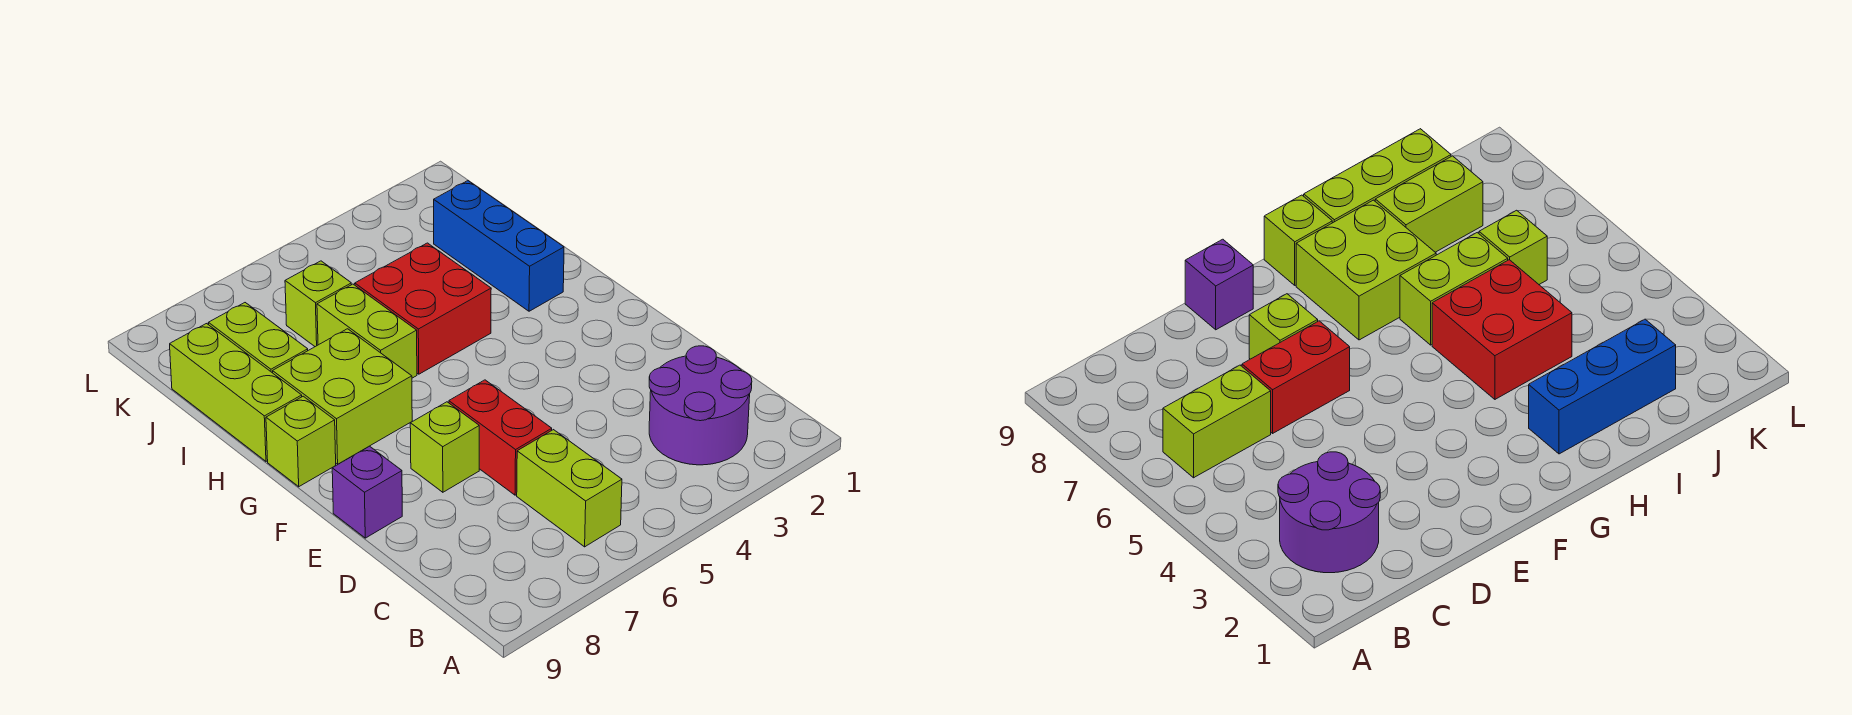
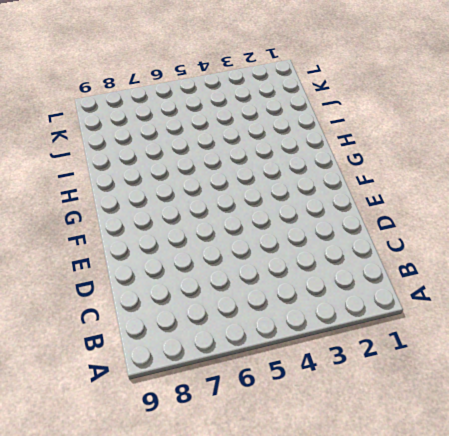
none -> purple 2x2 round brick [649,346,752,465]
none -> lime 1x2 brick [517,430,622,547]
none -> red 1x2 brick [449,380,552,495]

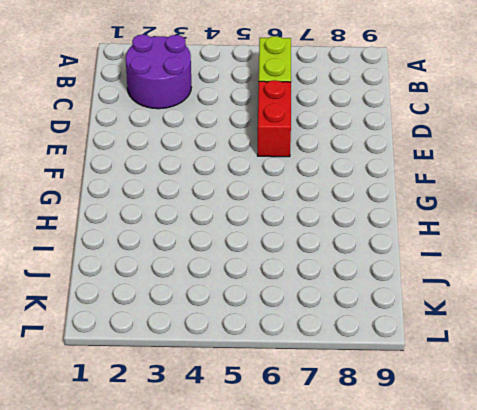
none -> lime 1x1 brick [410,402,479,492]
none -> purple 1x1 brick [332,446,402,538]
none -> lime 2x2 brick [273,329,412,464]

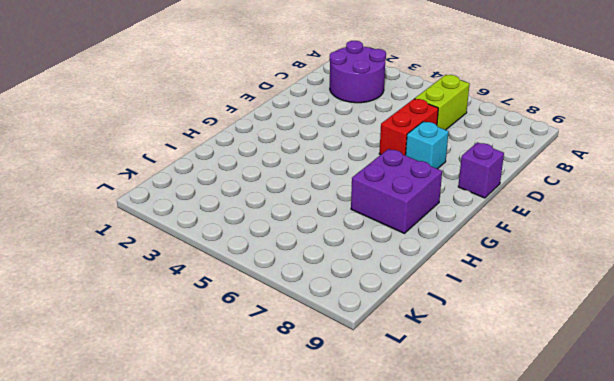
cyan 1x1 brick [406,121,449,169] -> lime 1x1 brick [410,402,479,492]
purple 2x2 brick [351,149,442,233] -> lime 2x2 brick [273,329,412,464]
none -> lime 1x1 brick [266,396,336,487]
none -> blue 1x3 brick [434,181,564,311]
none -> red 2x2 brick [355,243,491,374]

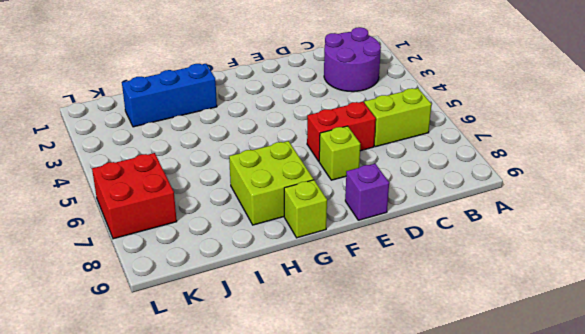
red 2x2 brick [92,153,177,239] -> red 2x2 brick moved to [355,243,491,374]
none -> lime 1x2 brick [317,284,417,378]
none -> lime 1x3 brick [170,324,302,461]
none -> lime 1x2 brick [209,303,308,373]

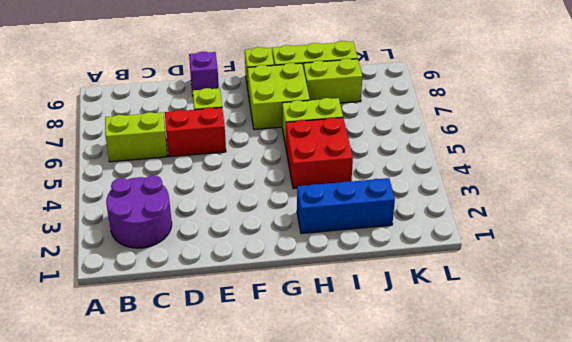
none -> lime 1x1 brick [285,261,351,347]

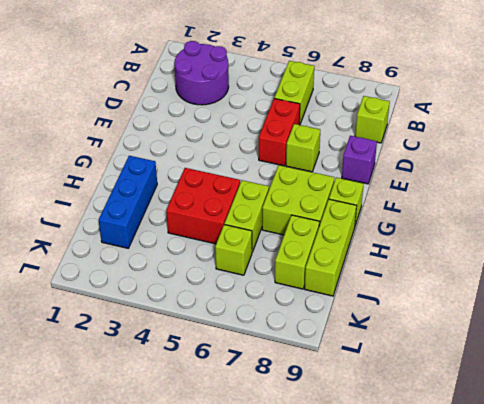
lime 1x1 brick [355,96,390,143] -> none

